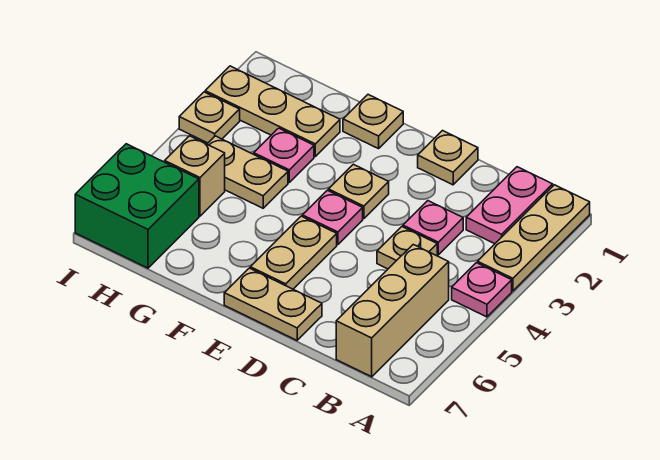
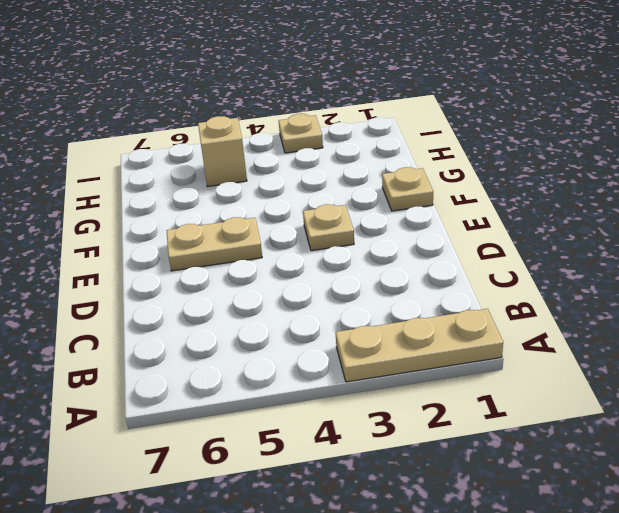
none -> pink 1x1 plate [452,263,512,317]
none -> pink 1x2 plate [466,167,553,244]
none -> tan 1x3 brick [336,245,449,377]

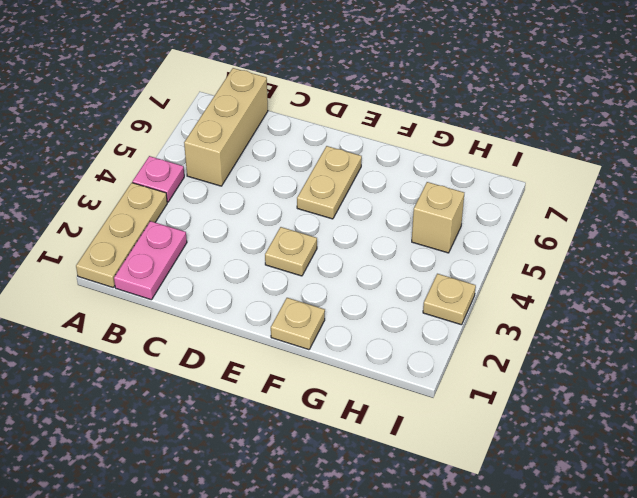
none -> pink 1x1 plate [403,201,463,255]
none -> tan 1x1 plate [377,227,437,269]
none -> tan 1x1 plate [418,131,478,185]

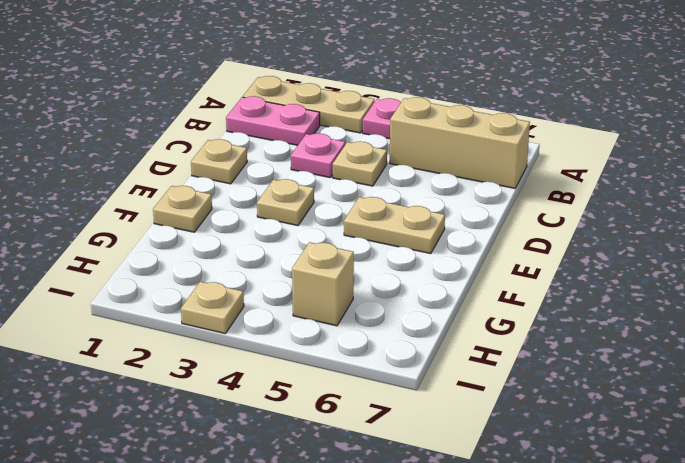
none -> tan 1x2 plate [224,268,322,340]
none -> pink 1x1 plate [302,190,363,245]
none -> tan 1x3 plate [205,66,340,156]

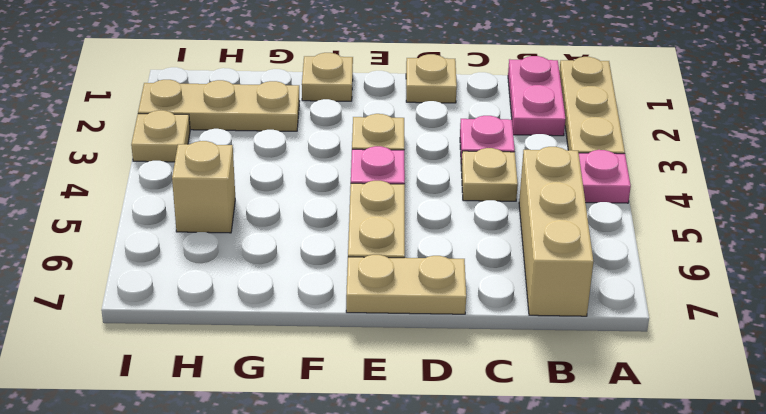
none -> pink 1x1 plate [254,128,314,182]
none -> tan 1x2 plate [207,136,288,208]
none -> green 2x2 brick [75,144,199,268]

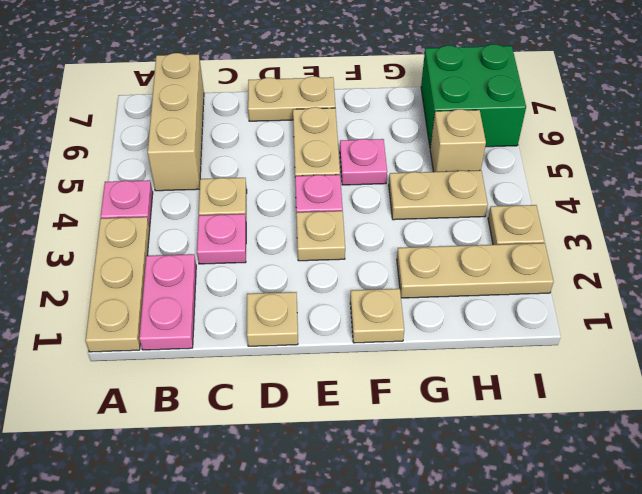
pink 1x1 plate [340,139,387,185] -> pink 1x1 plate moved to [254,128,314,182]

